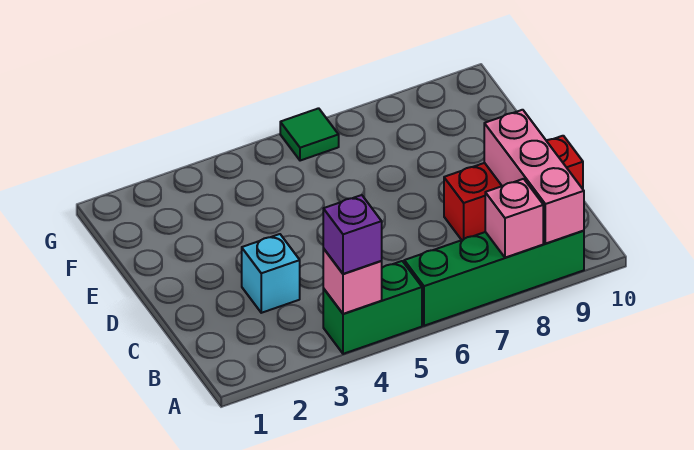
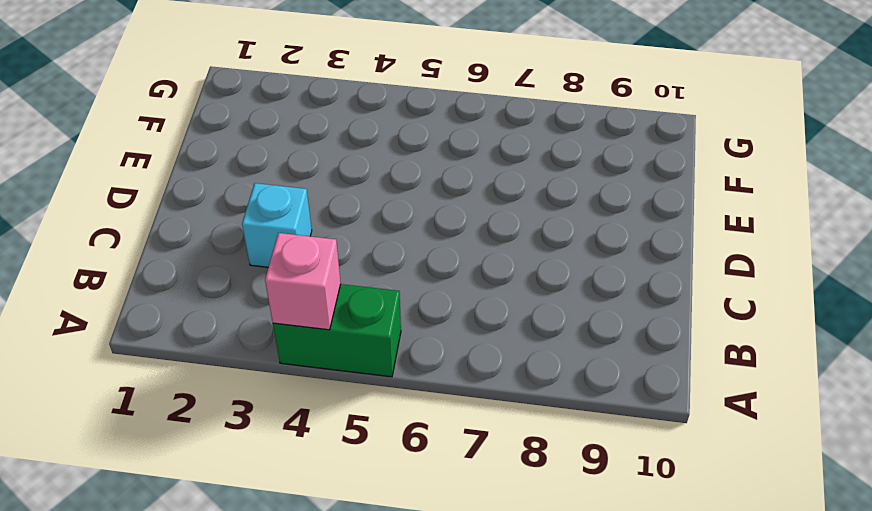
none -> green 1x4 brick [404,231,584,326]
none -> red 1x3 brick [444,136,583,240]

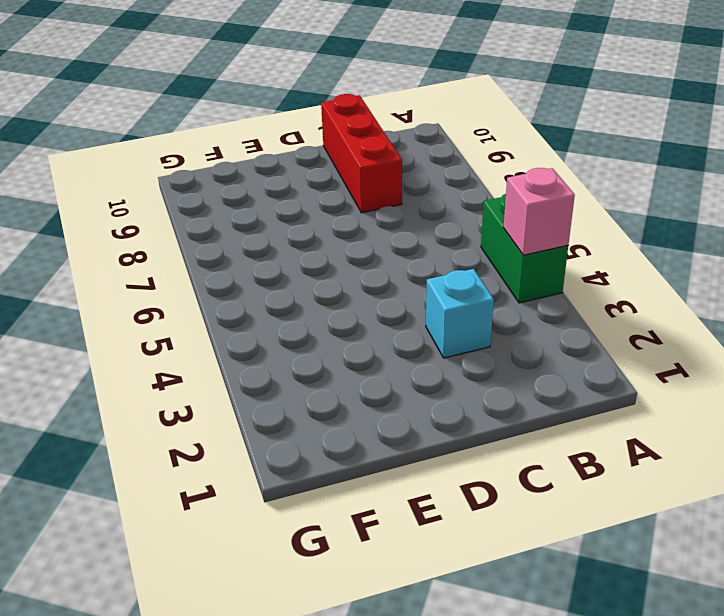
none -> green 1x4 brick [404,231,584,326]
none -> green 1x1 tile [280,108,339,161]

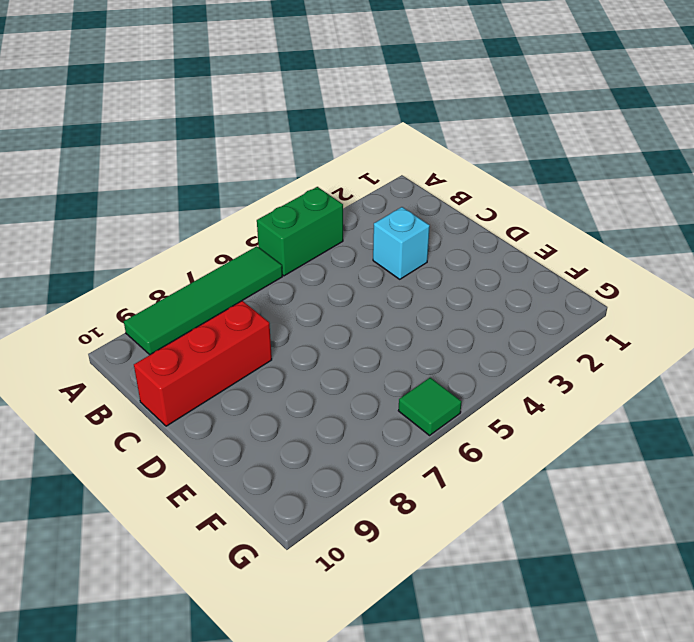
green 1x4 tile [124,246,282,355] -> green 1x4 brick [404,231,584,326]
none -> pink 1x1 brick [323,249,382,314]
none -> pink 1x1 brick [485,179,543,258]

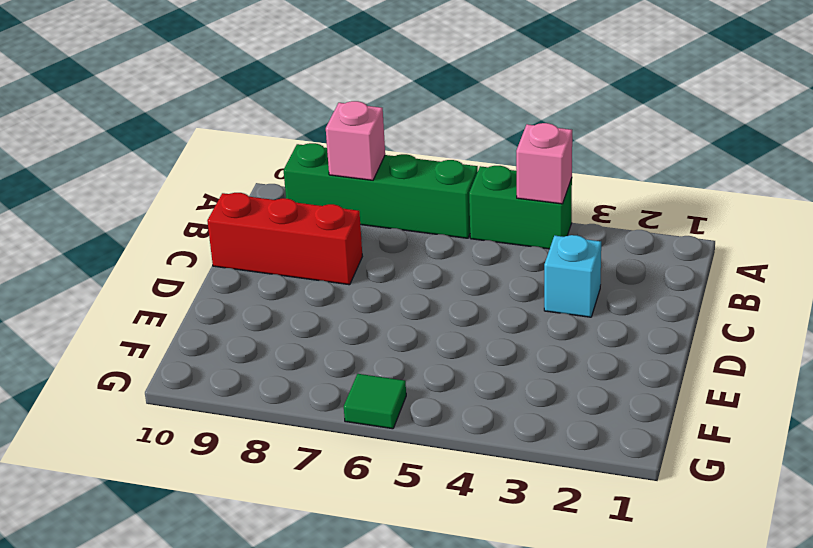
none -> pink 1x3 brick [484,110,584,244]
none -> purple 1x1 brick [323,195,382,274]

